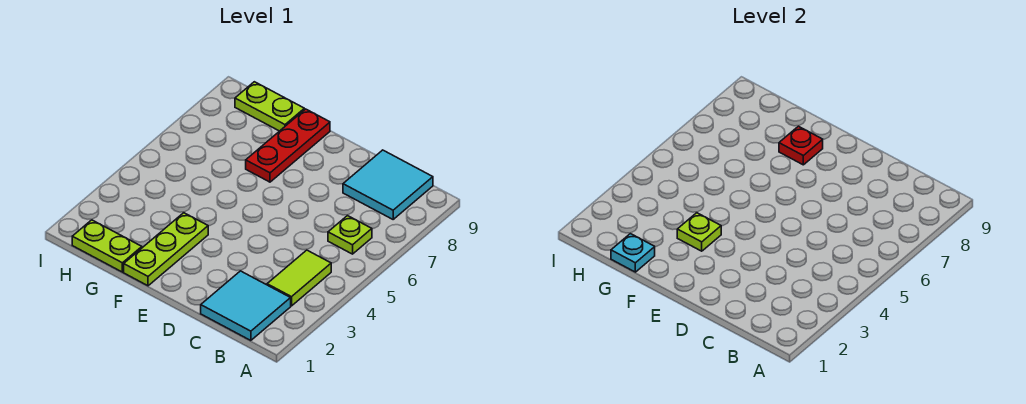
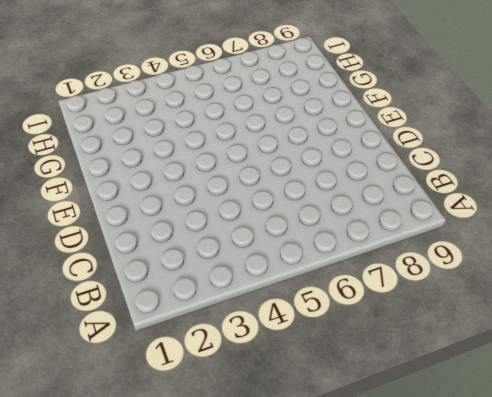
none -> cyan 2x2 tile [201,271,291,340]
none -> lime 1x2 tile [267,250,331,306]

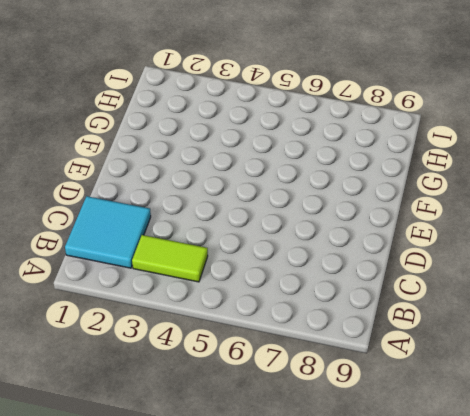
none -> lime 1x1 plate [328,216,372,254]
none -> cyan 2x2 tile [343,150,433,219]

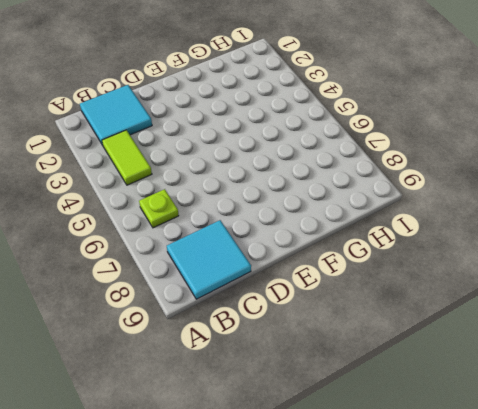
none -> lime 1x3 plate [124,213,208,286]
none -> red 1x3 plate [246,109,330,182]

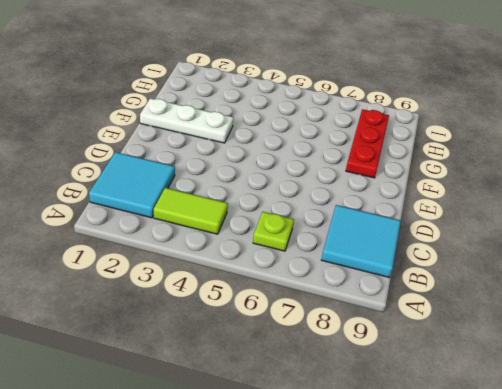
white 1x3 plate [140,98,233,143] -> lime 1x3 plate [124,213,208,286]
red 1x3 plate [346,109,389,178] -> red 1x3 plate turned to [246,109,330,182]
none -> lime 1x2 plate [72,220,142,272]
none -> lime 1x2 plate [235,82,304,131]

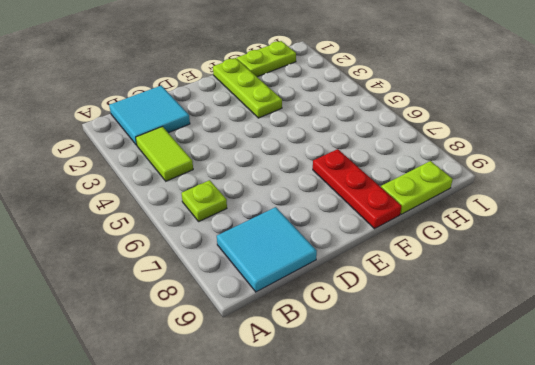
none -> lime 1x1 plate [677,213,721,251]
none -> red 1x1 plate [779,126,823,165]

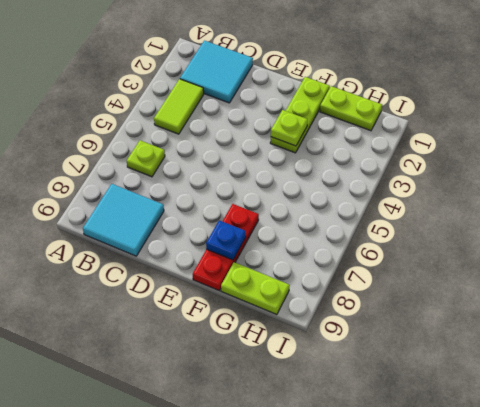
blue 1x1 plate [206,220,246,260] -> red 1x1 plate [779,126,823,165]
none -> cyan 1x1 plate [611,234,655,272]

